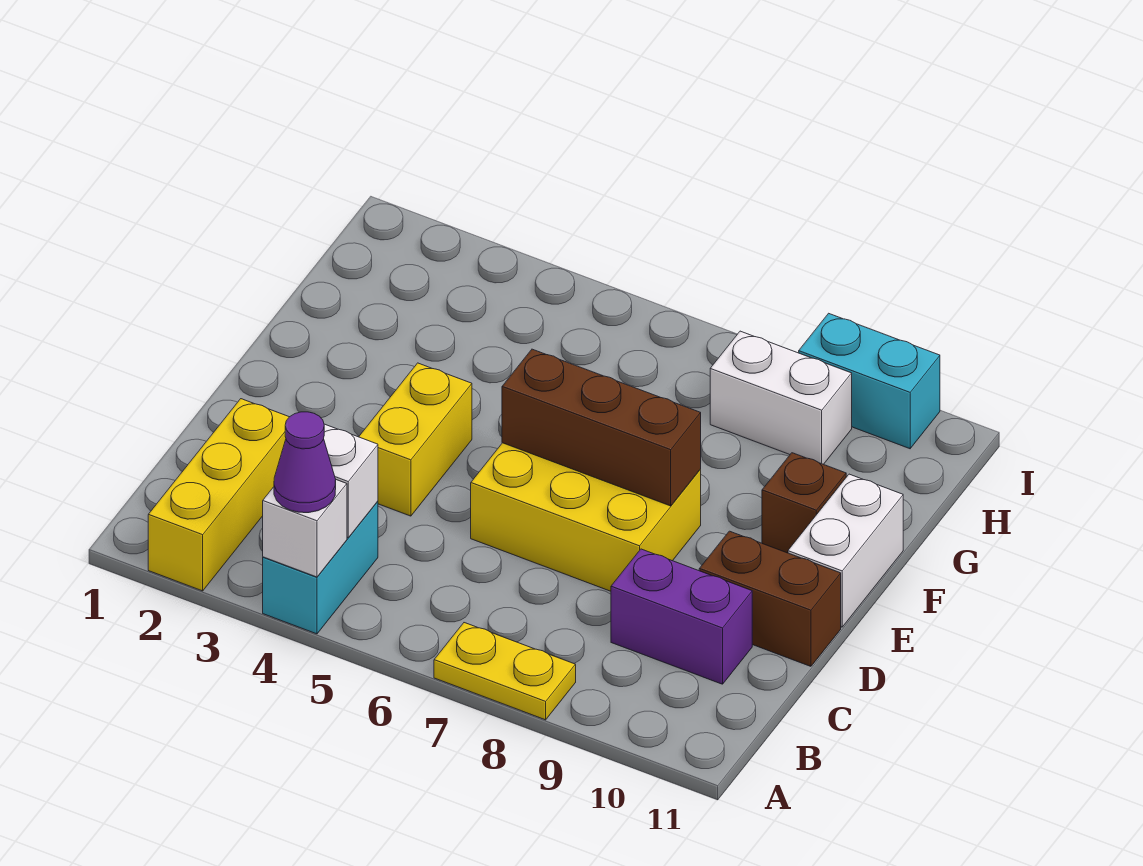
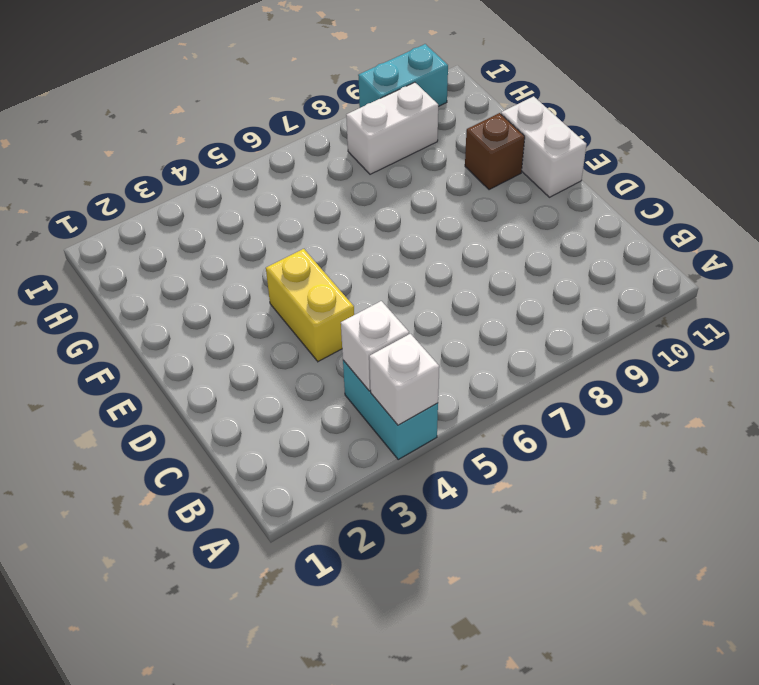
none -> yellow 1x3 brick [148,399,289,591]
none -> yellow 1x2 plate [434,623,576,720]
none -> purple 1x2 brick [611,549,752,684]

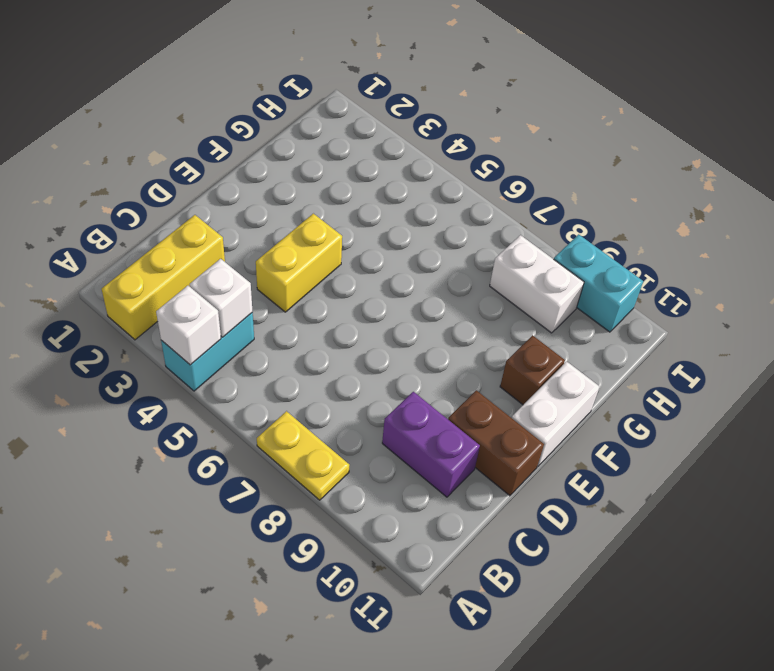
none -> yellow 2x3 brick [471,443,701,591]
none -> brown 1x3 brick [502,349,701,506]
none -> purple 1x1 cone [274,412,336,513]

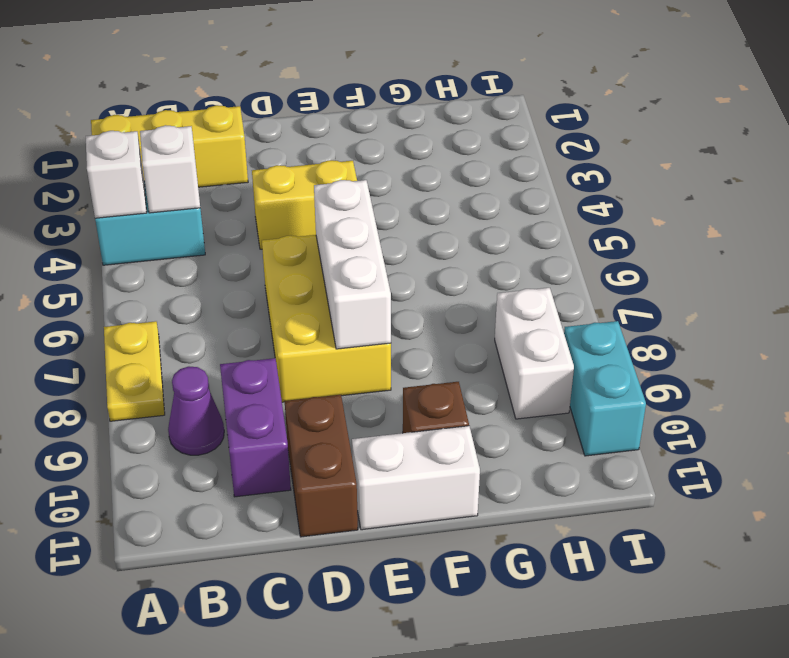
purple 1x1 cone [168,367,224,455] -> purple 1x1 cone moved to [274,412,336,513]
white 1x3 brick [314,180,391,349] -> brown 1x3 brick [502,349,701,506]

